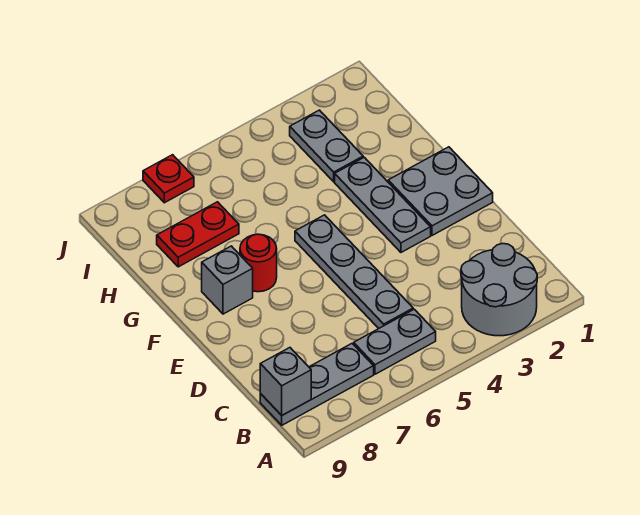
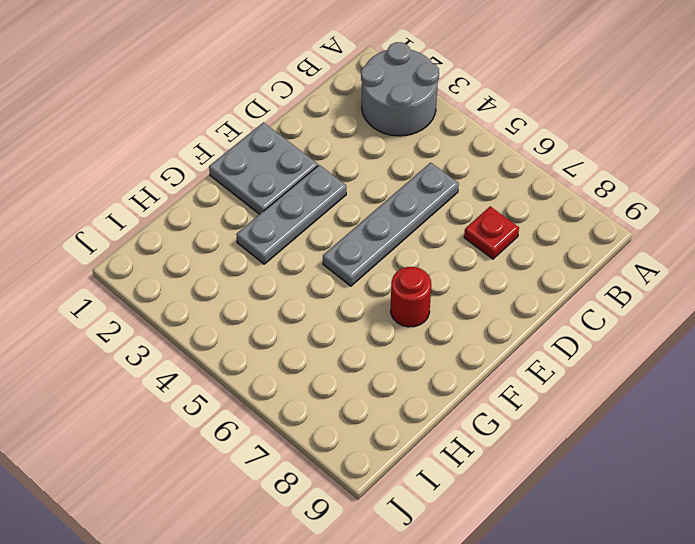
red 1x1 plate [464,206,519,259] -> red 1x1 plate moved to [143,155,194,203]
none -> grey 1x2 plate [354,309,436,374]
none -> grey 1x3 plate [260,344,374,425]
none -> grey 1x1 brick [202,246,253,314]

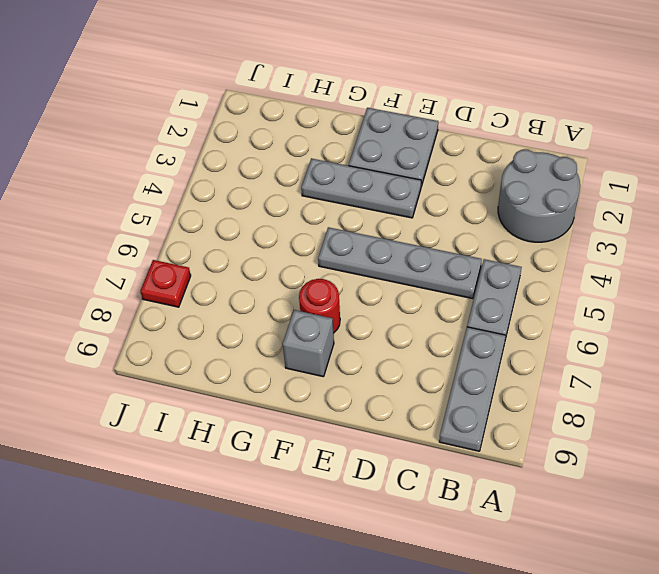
none -> grey 1x2 plate [290,110,363,182]
none -> red 1x2 plate [157,202,239,267]
none -> grey 1x1 brick [260,348,311,415]

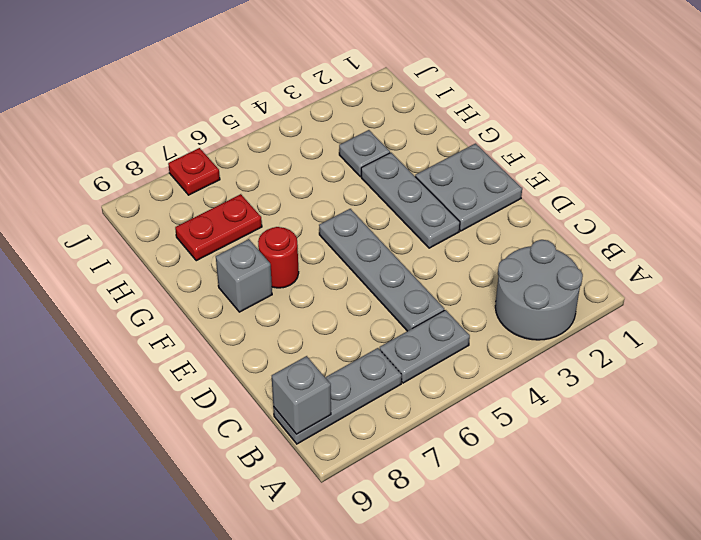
grey 1x1 plate [339,130,390,176] -> grey 1x2 plate [290,110,363,182]

